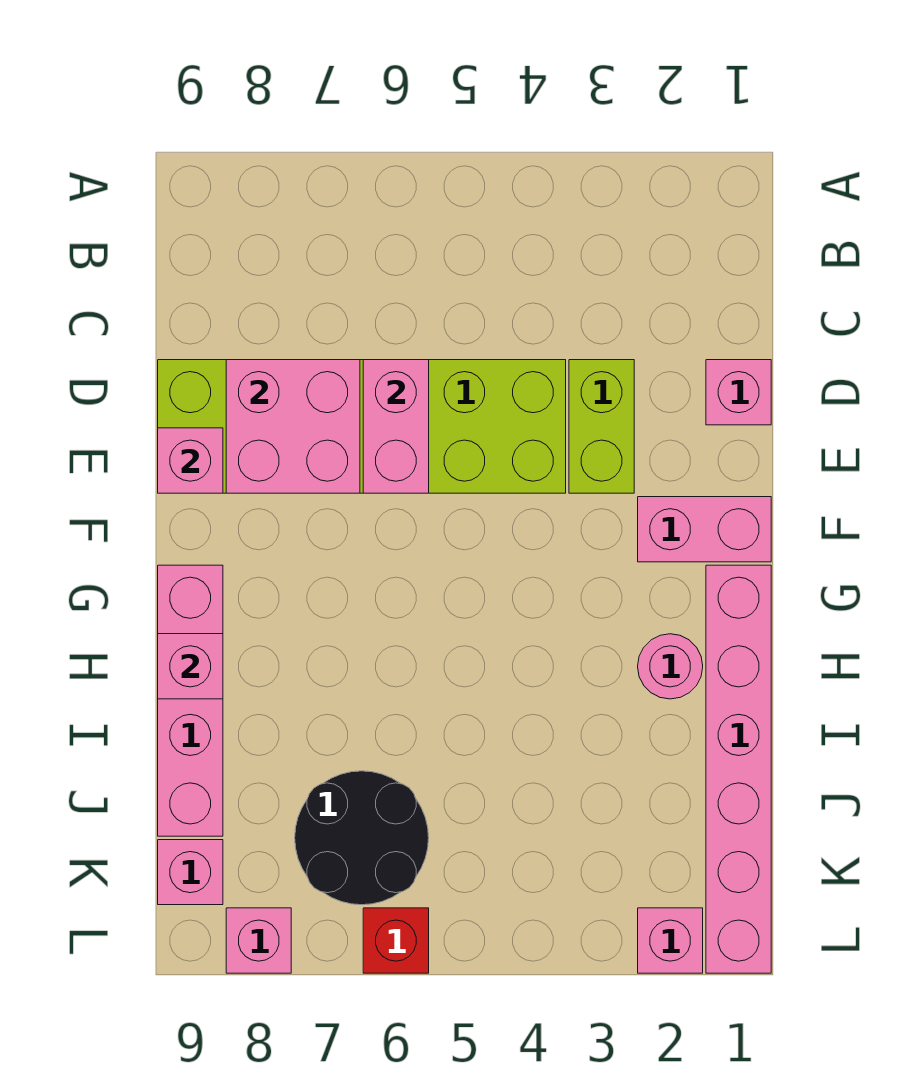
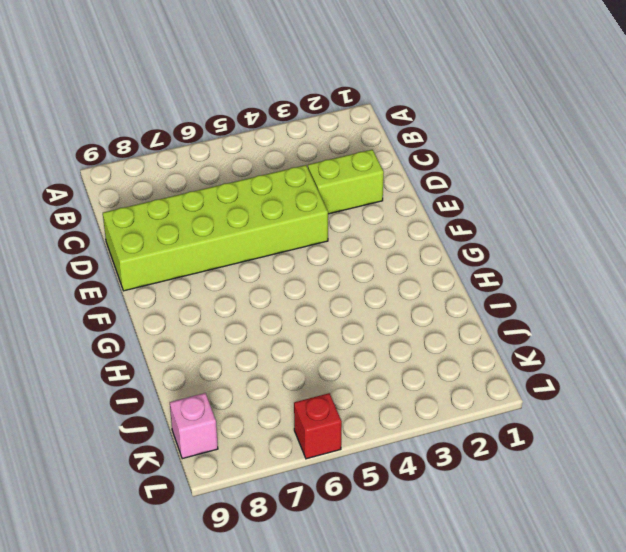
lime 1x2 brick [308,150,384,214] -> lime 1x2 brick turned to [569,360,634,493]
none -> pink 1x1 brick [706,360,771,425]
none -> pink 1x2 brick [638,497,771,562]
none -> pink 1x6 brick [706,565,771,973]

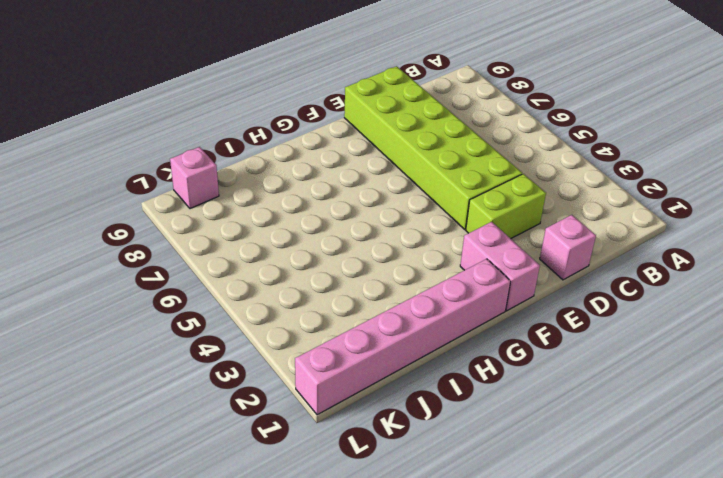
none -> pink 1x4 brick [158,565,223,836]
none -> pink 1x1 round brick [638,634,703,699]
none -> black 2x2 round brick [295,771,429,905]

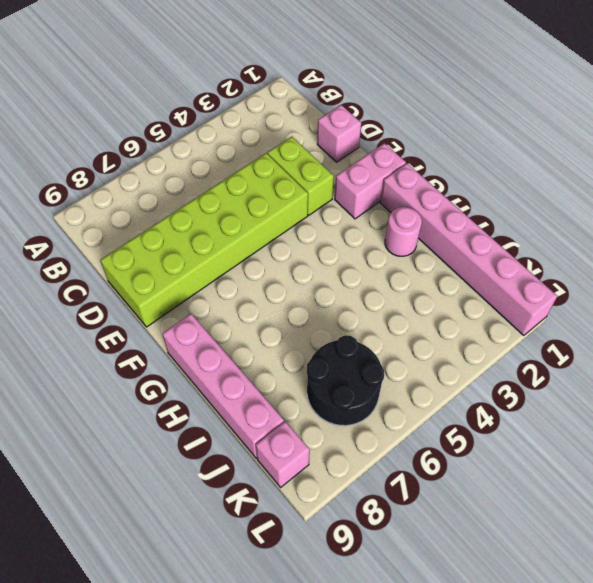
none -> pink 1x1 brick [638,908,703,973]
none -> red 1x1 brick [363,908,429,973]
none -> pink 1x1 brick [226,908,291,973]

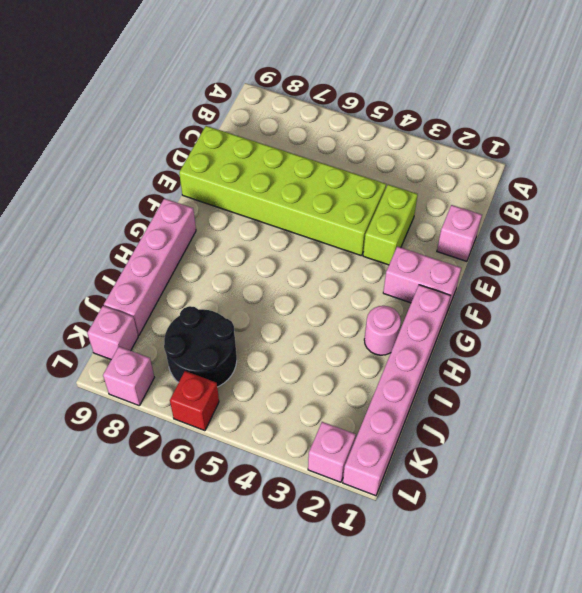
none -> pink 1x2 brick [363,360,429,493]
none -> pink 2x2 brick [226,360,360,493]
none -> pink 1x1 brick [158,428,223,493]

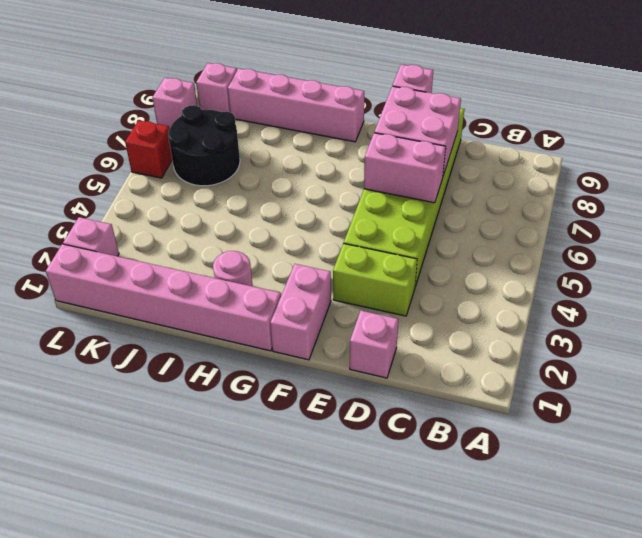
none -> pink 1x1 brick [158,634,223,699]

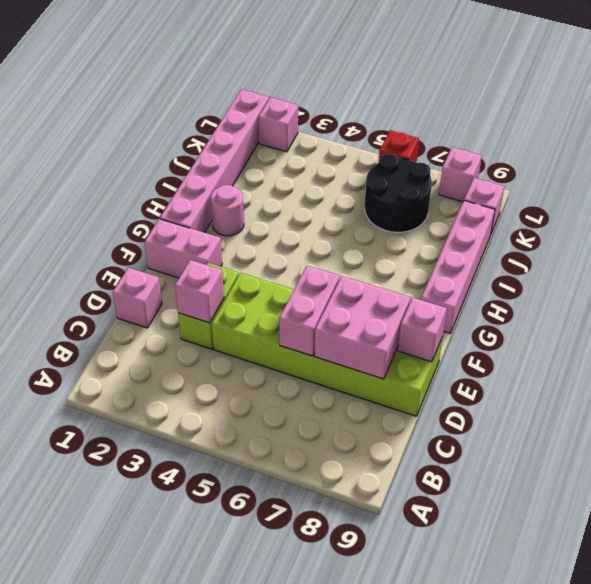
pink 1x1 brick [175,260,224,323] -> pink 1x1 brick moved to [158,634,223,699]

